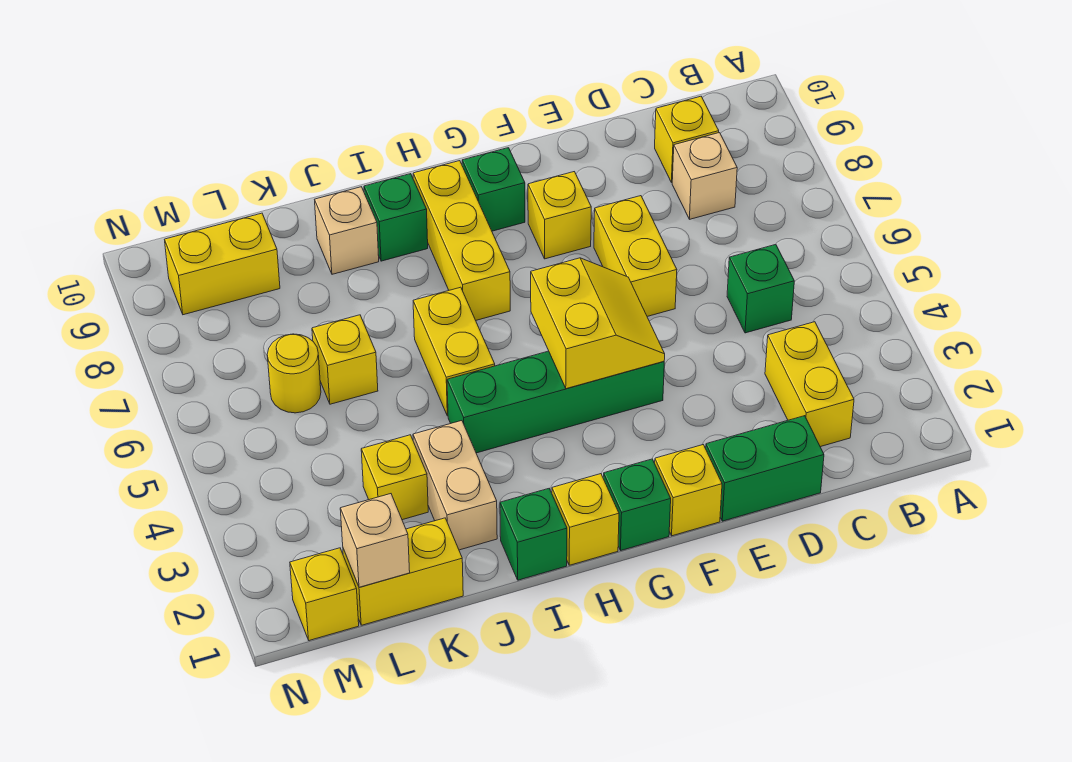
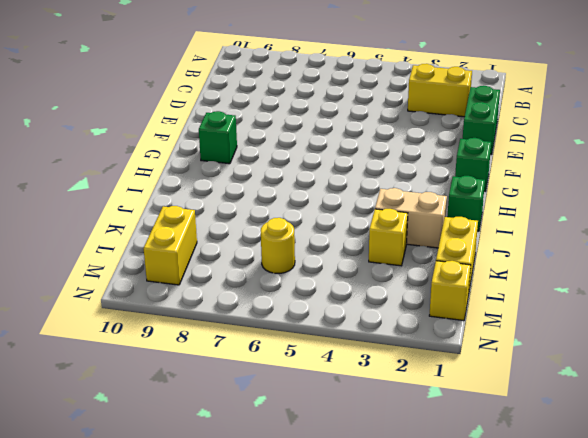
none -> green 1x1 brick [727,245,794,333]
none -> tan 1x1 brick [672,133,737,219]
none -> yellow 1x1 brick [655,96,719,183]

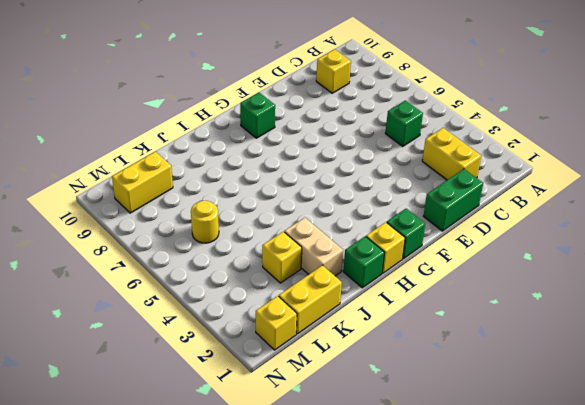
none -> tan 1x1 brick [672,133,737,219]
none -> yellow 1x2 brick [594,196,677,317]
none -> yellow 1x1 brick [655,445,722,536]

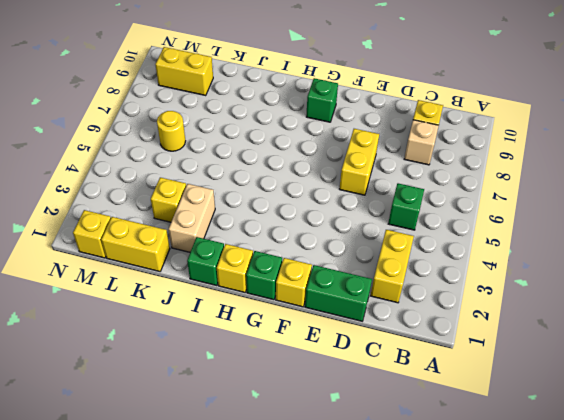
none -> green 1x4 brick [447,351,664,453]
none -> yellow 1x1 brick [528,172,591,259]
none -> yellow 1x3 brick [413,161,510,320]

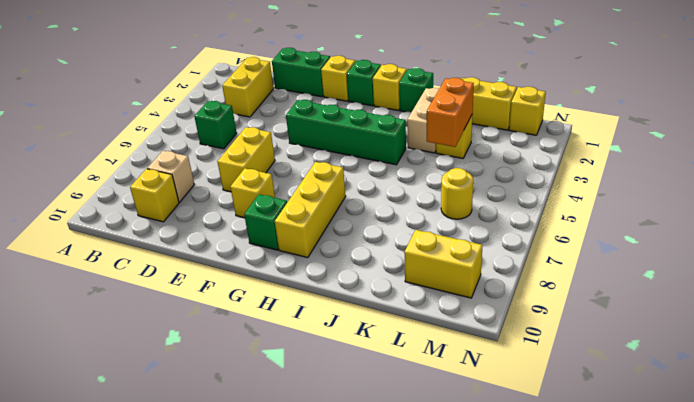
orange 1x2 brick [427,78,474,147] -> none
none -> yellow 1x2 brick [413,287,495,416]
none -> green 1x1 brick [364,174,428,261]
none -> tan 1x1 brick [315,187,379,274]

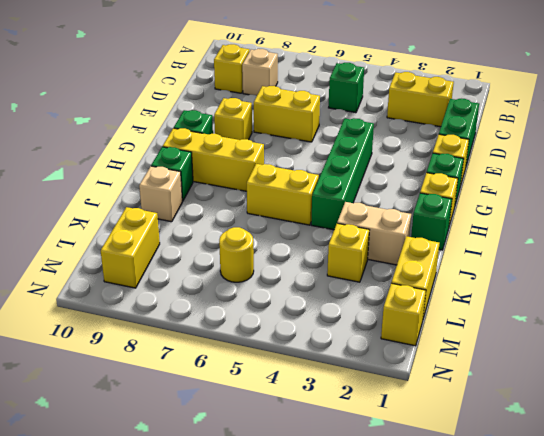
none -> yellow 1x1 brick [312,315,378,404]
none -> yellow 2x2 slope [531,258,665,389]
none -> tan 1x1 brick [340,494,410,587]

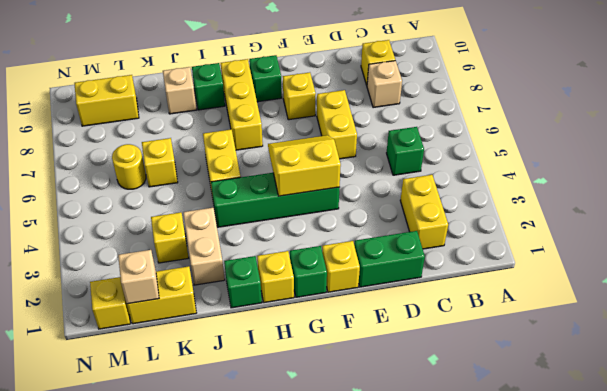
yellow 2x2 slope [268,135,341,196] -> yellow 2x2 slope turned to [531,258,665,389]

